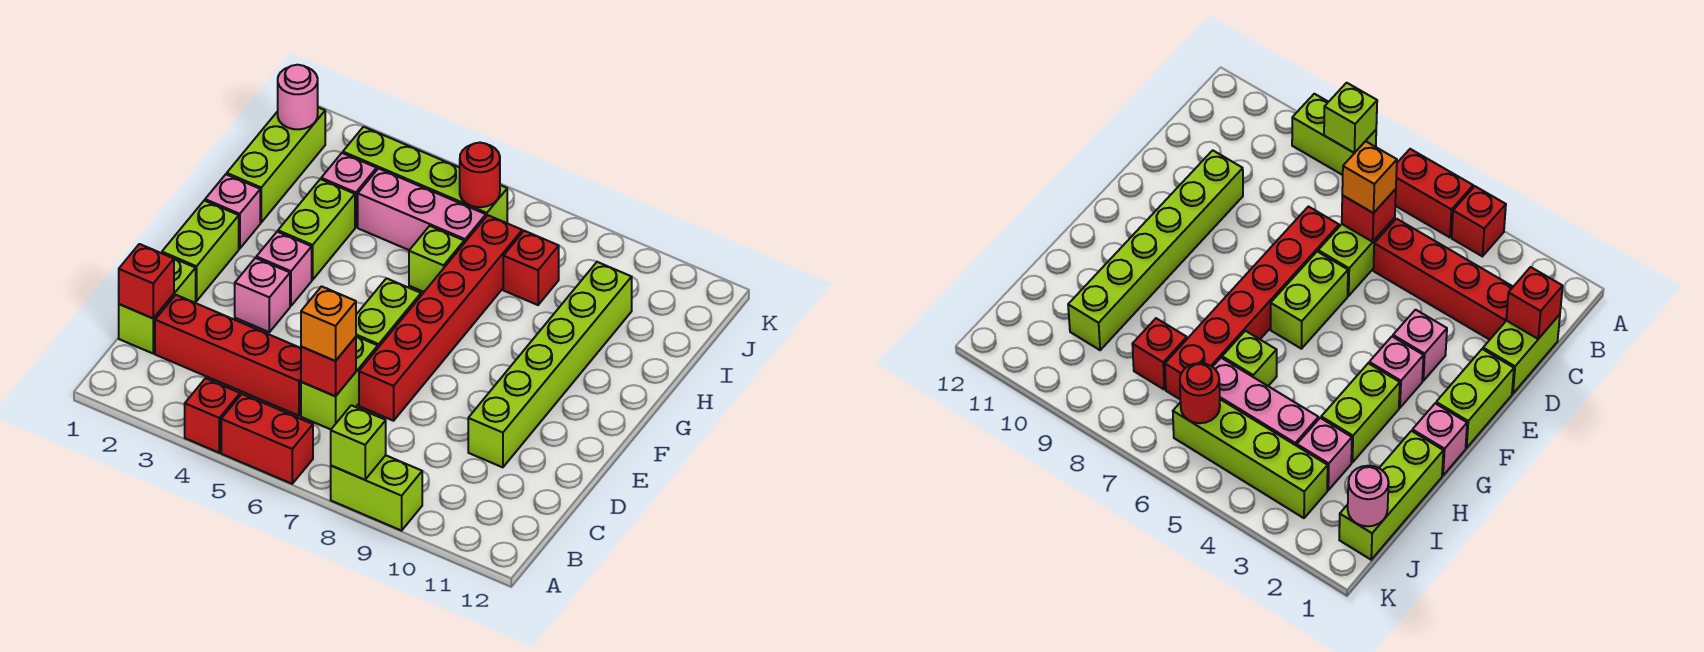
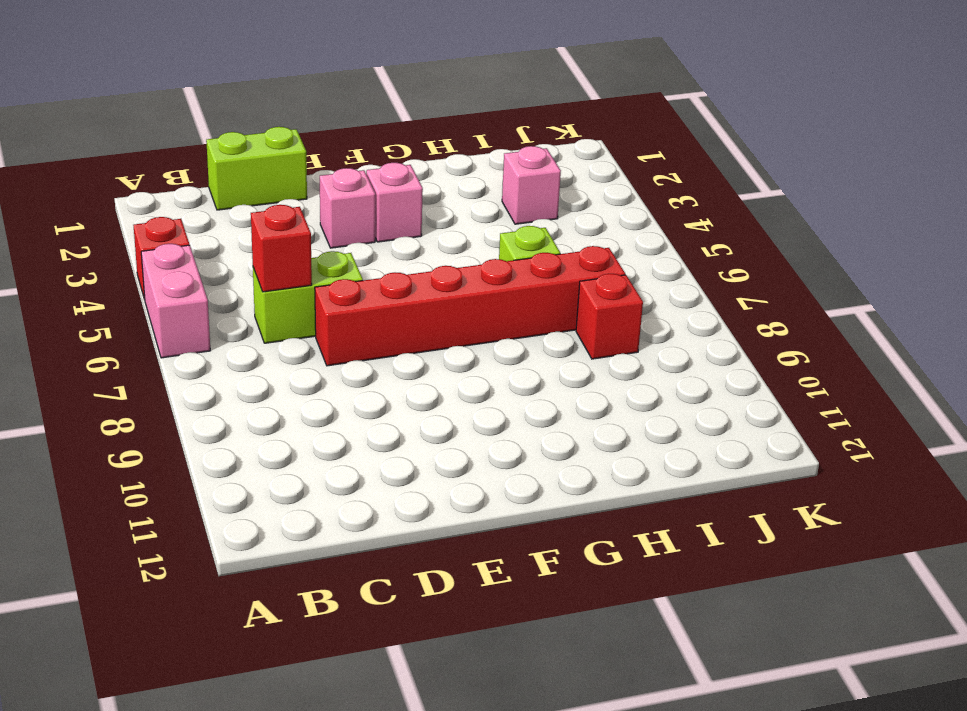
pink 1x2 brick [141,244,210,358] -> red 1x2 brick [221,394,313,484]
none -> lime 1x2 brick [331,455,422,531]
none -> red 1x4 brick [155,295,301,416]
none -> lime 1x6 brick [468,262,632,467]

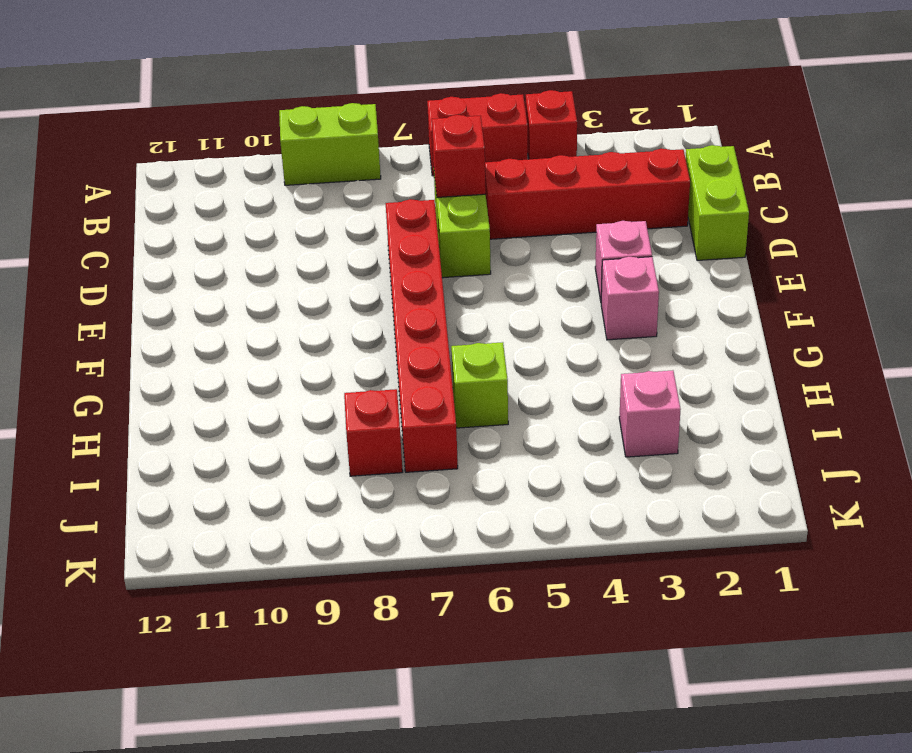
none -> lime 1x6 brick [468,262,632,467]
none -> lime 1x2 brick [162,201,239,301]
none -> lime 1x2 brick [356,278,421,347]

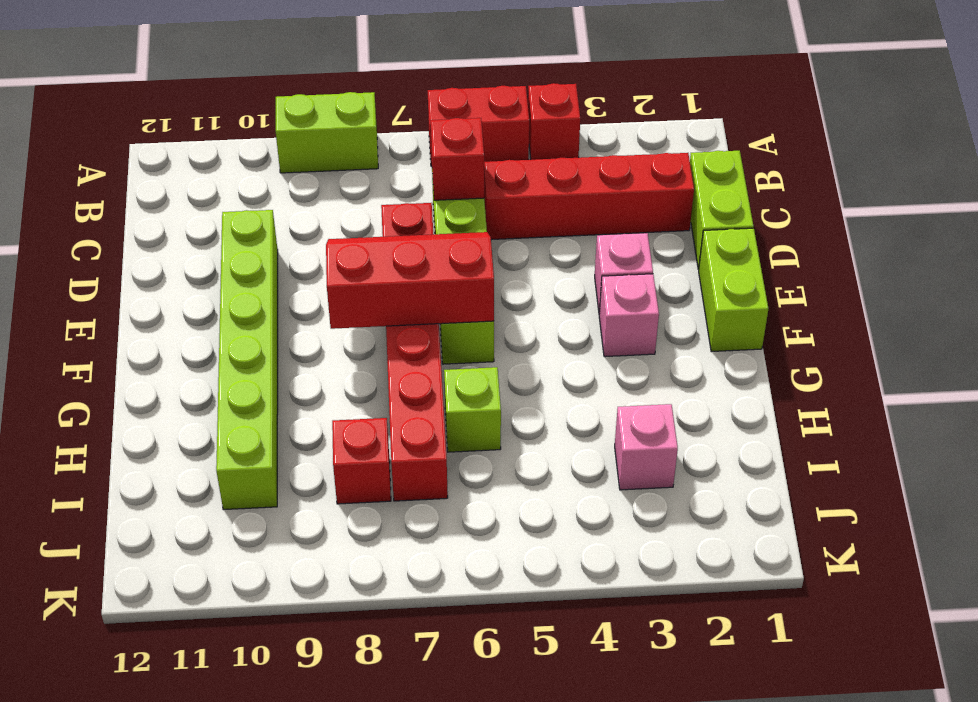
red 2x3 slope [326,232,494,329] -> none
none -> pink 1x1 brick [205,174,260,249]
none -> lime 1x2 brick [278,179,355,280]
none -> lime 1x3 brick [227,107,325,222]

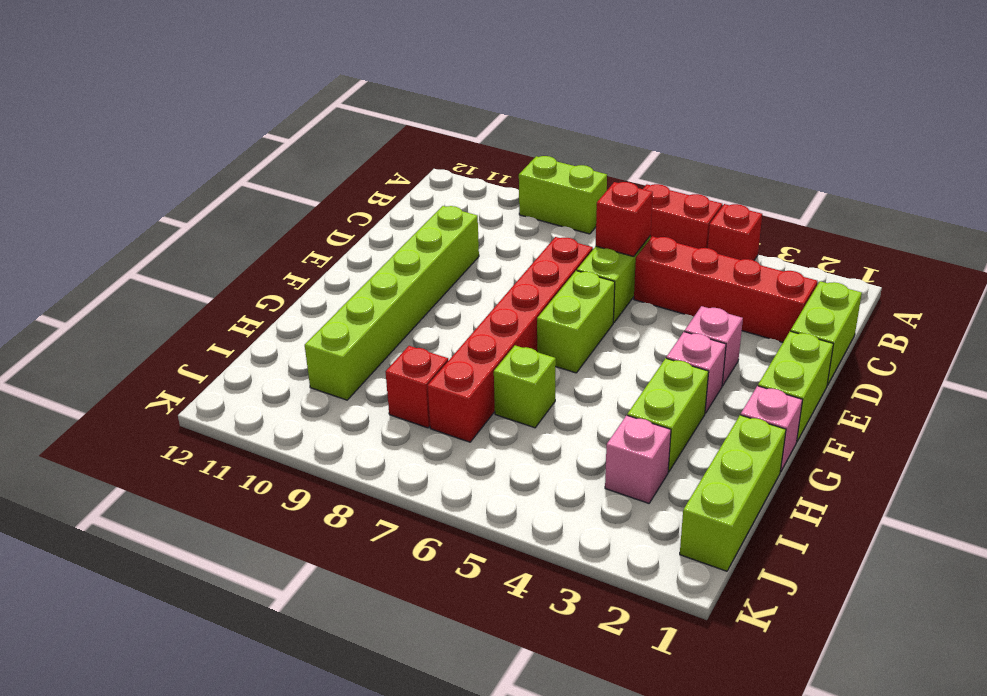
none -> pink 1x3 brick [358,168,486,250]
none -> lime 1x4 brick [343,127,507,223]
none -> lime 1x1 brick [331,405,386,480]

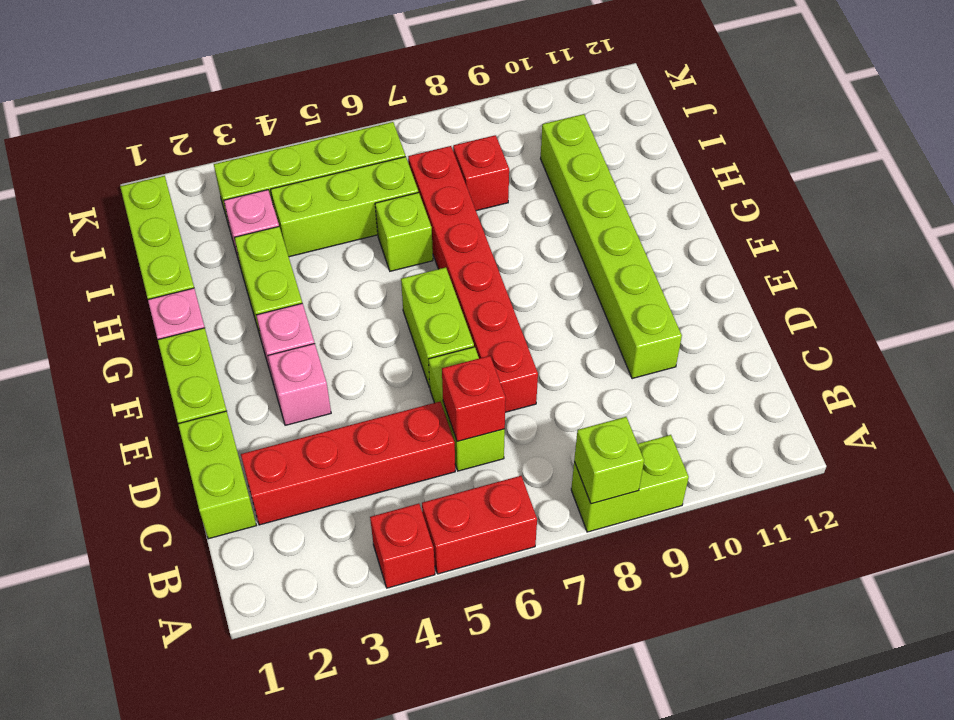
lime 1x3 brick [271,157,418,257] -> pink 1x3 brick [358,168,486,250]
none -> red 1x1 brick [119,244,174,318]
none -> pink 1x1 round brick [278,65,318,129]
none -> red 1x1 round brick [460,143,500,207]

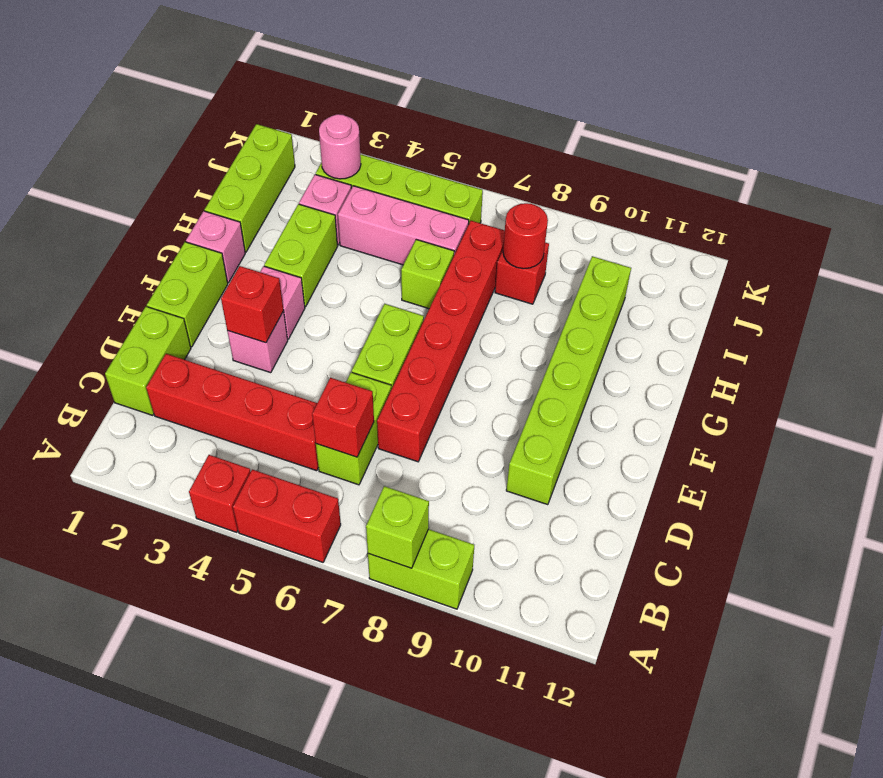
red 1x1 brick [221,266,284,343] -> red 1x1 brick moved to [119,244,174,318]
red 1x1 round brick [503,203,548,269] -> red 1x1 round brick moved to [460,143,500,207]
pink 1x1 round brick [319,114,361,179] -> pink 1x1 round brick moved to [278,65,318,129]
none -> orange 1x1 brick [301,286,356,361]

